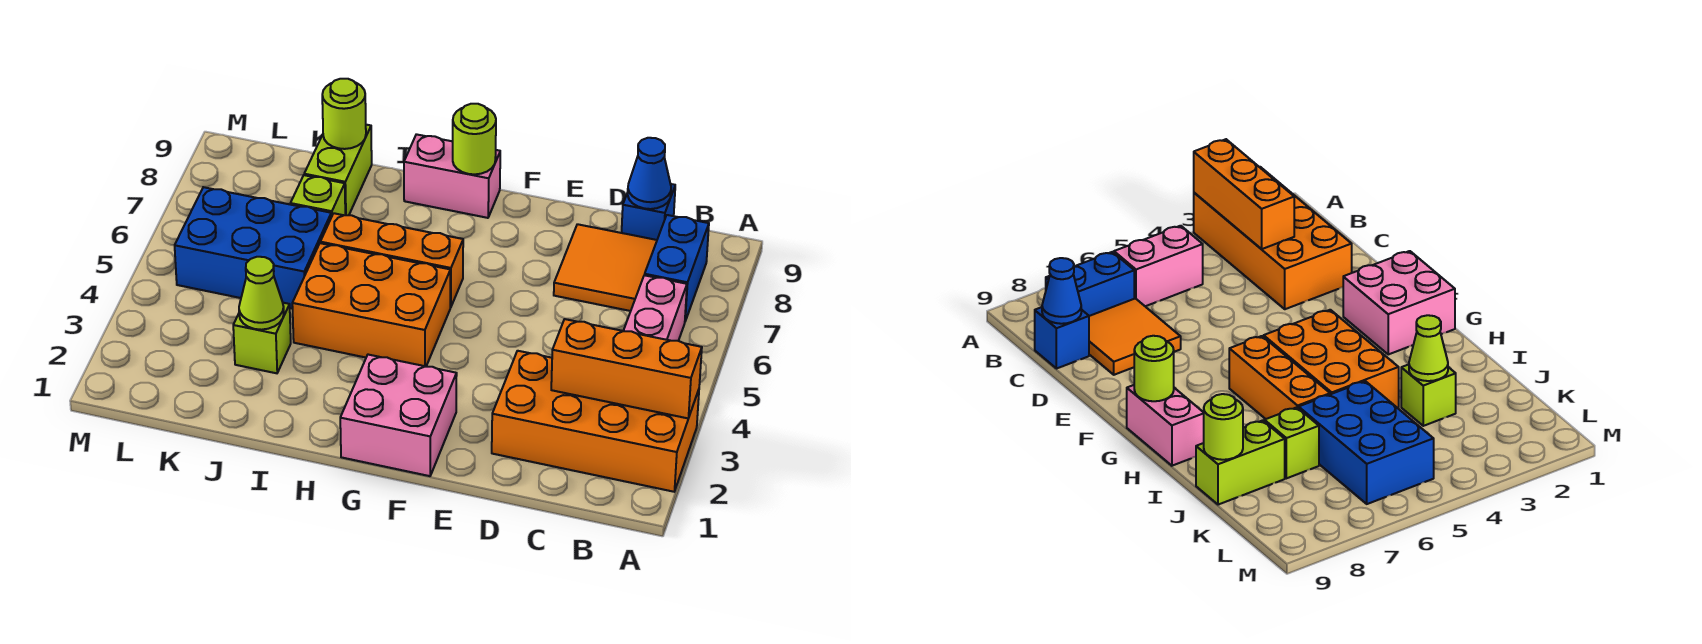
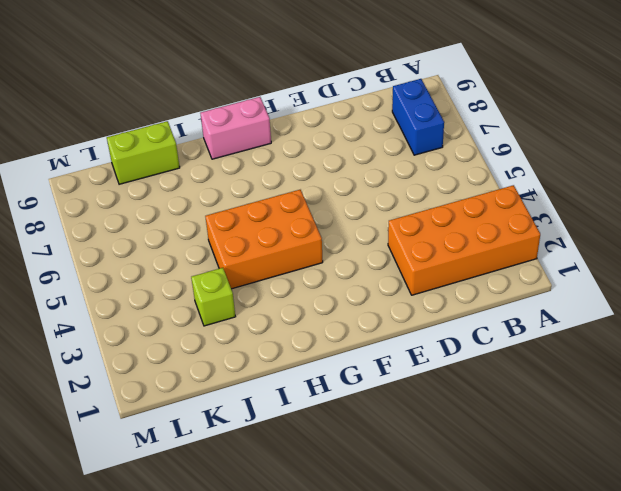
lime 1x2 brick [107,121,180,184] -> lime 1x2 brick turned to [304,125,372,215]
none -> pink 1x2 brick [623,275,687,341]
none -> orange 2x2 tile [554,224,657,311]
none -> blue 1x1 brick [622,184,675,240]

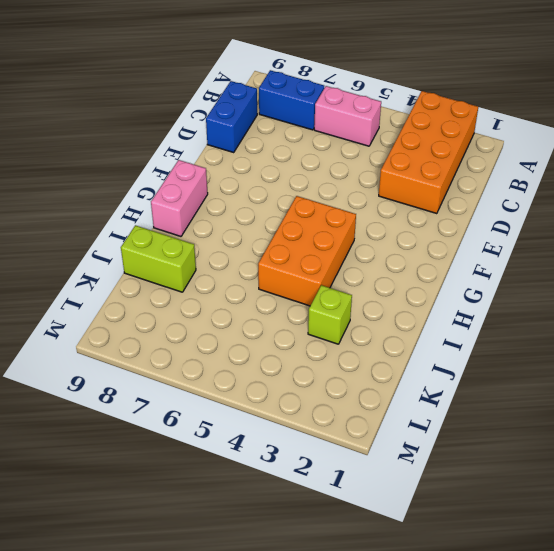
blue 1x2 brick [206,81,257,152] -> blue 1x1 brick [622,184,675,240]
none -> orange 2x2 tile [554,224,657,311]
none -> pink 2x2 brick [340,355,457,476]
none -> orange 1x3 brick [320,213,463,308]

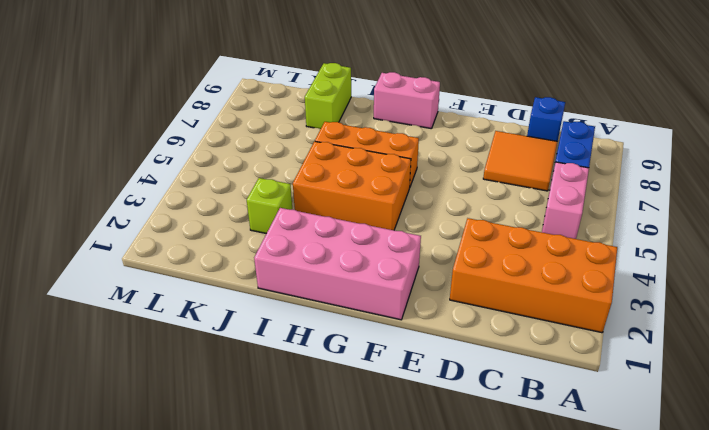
pink 2x4 brick [254,208,421,320] -> pink 2x2 brick [340,355,457,476]
none -> blue 2x3 brick [175,187,331,309]
none -> lime 1x1 brick [290,175,345,217]
none -> orange 1x3 brick [551,319,702,418]

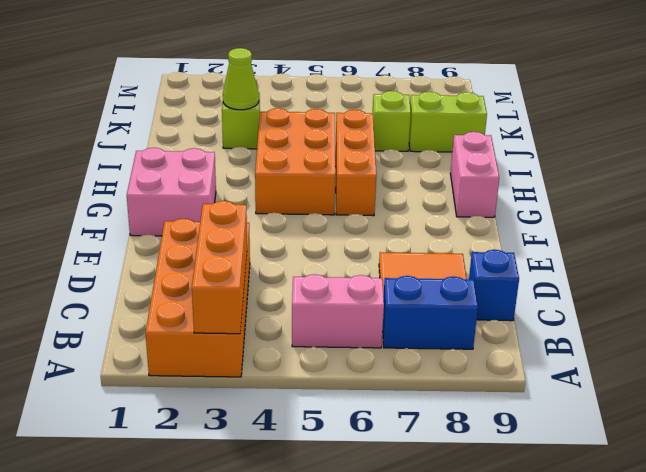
none -> blue 2x3 brick [175,187,331,309]
none -> blue 1x1 cone [628,138,671,209]
none -> lime 1x1 round brick [453,104,496,174]

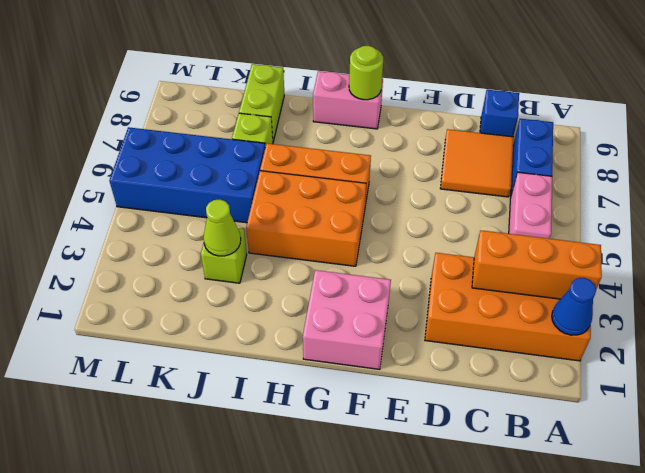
blue 1x1 cone [552,278,596,335] -> blue 1x1 cone moved to [628,138,671,209]
blue 2x4 brick [109,127,265,223] -> blue 2x3 brick [175,187,331,309]
none -> lime 1x1 round brick [322,79,366,149]

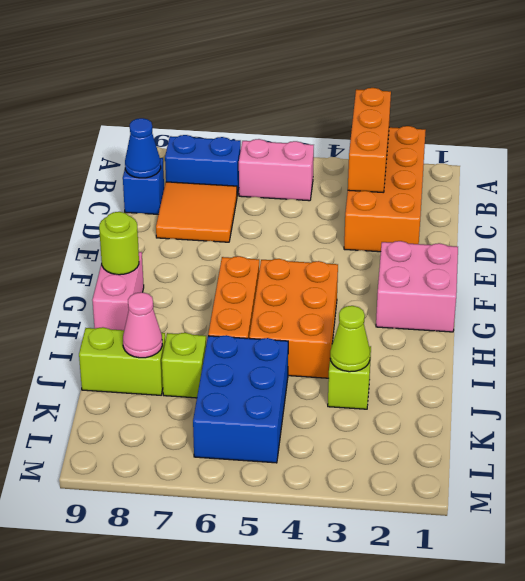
pink 1x1 cone [123,292,162,358] -> none
none -> lime 1x1 round brick [322,79,366,149]

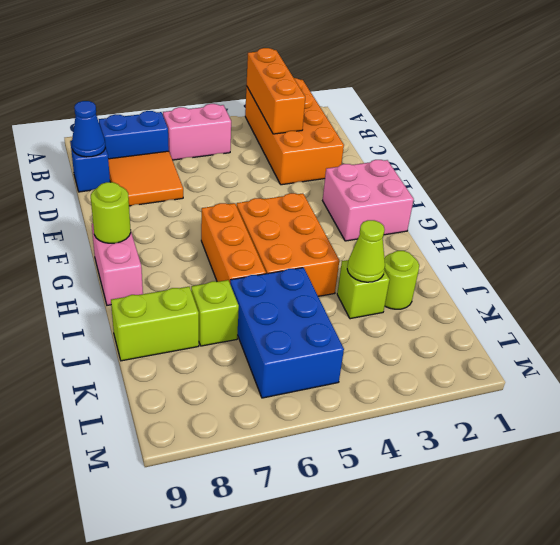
lime 1x1 round brick [384,251,419,309] -> lime 1x1 round brick moved to [322,79,366,149]

